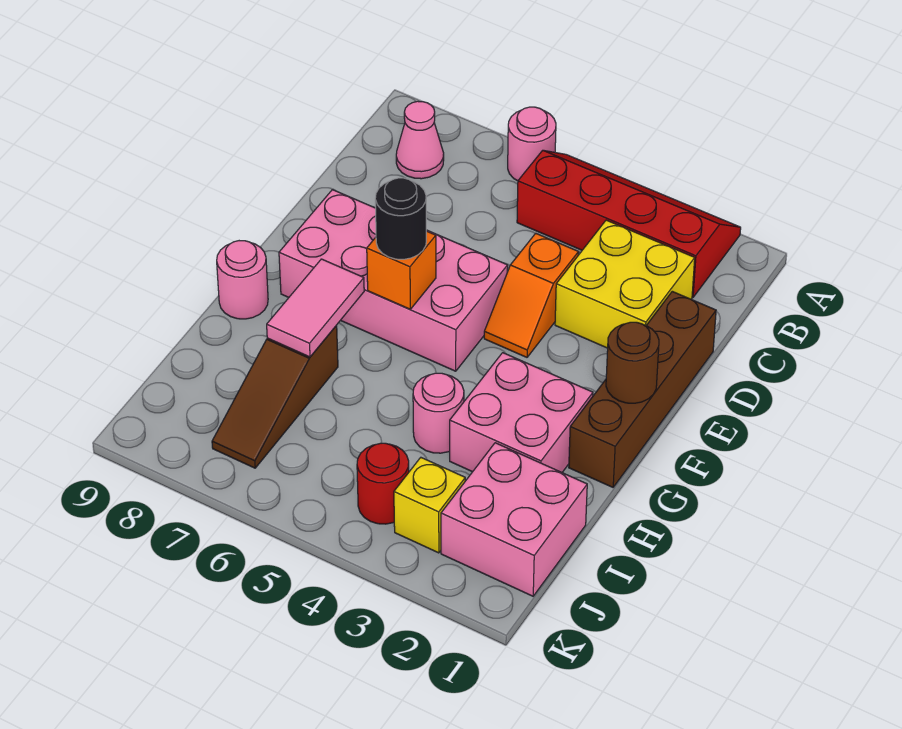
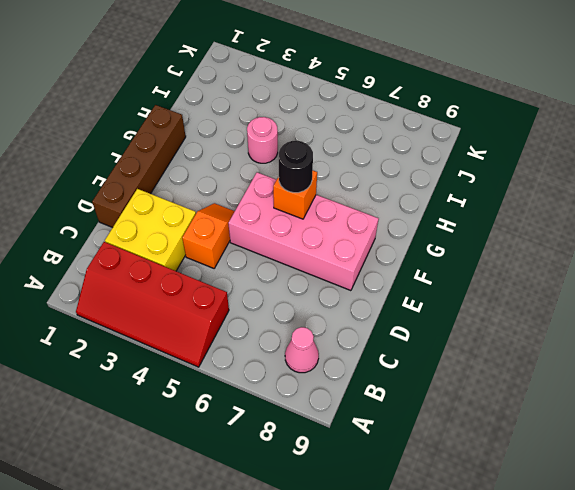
none -> pink 1x1 round brick [508,107,556,181]
none -> pink 2x2 brick [450,353,593,472]
none -> pink 1x1 round brick [217,241,268,319]

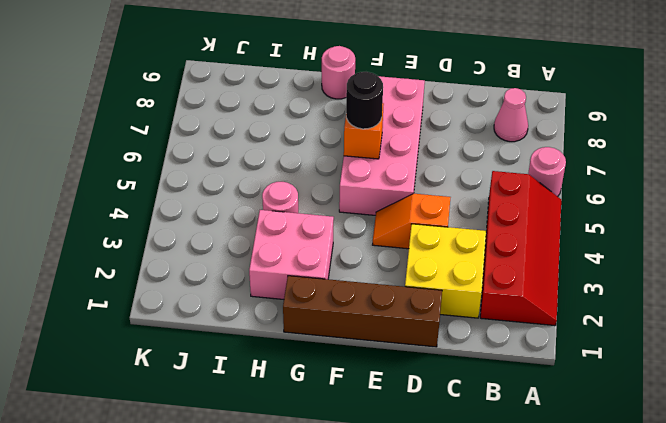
none -> brown 1x3 slope [212,326,338,468]
none -> pink 2x2 brick [441,443,587,596]
none -> yellow 1x1 brick [394,458,465,553]

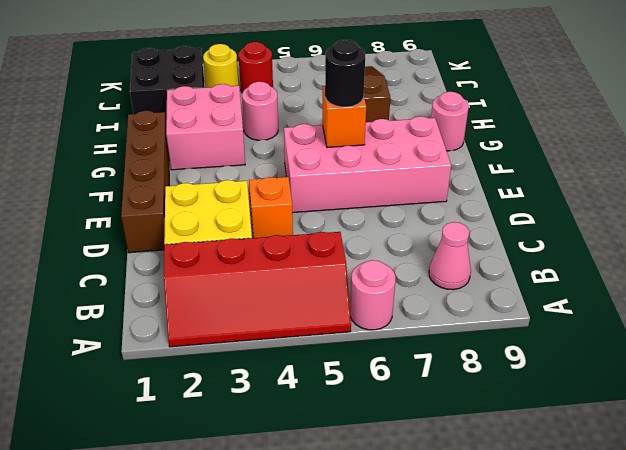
black 2x2 brick [130,46,205,119] -> pink 2x2 brick [441,443,587,596]
yellow 1x1 round brick [203,44,239,88] -> yellow 1x1 brick [394,458,465,553]
none -> brown 1x1 round brick [606,322,659,403]
none -> pink 1x2 tile [267,259,364,357]

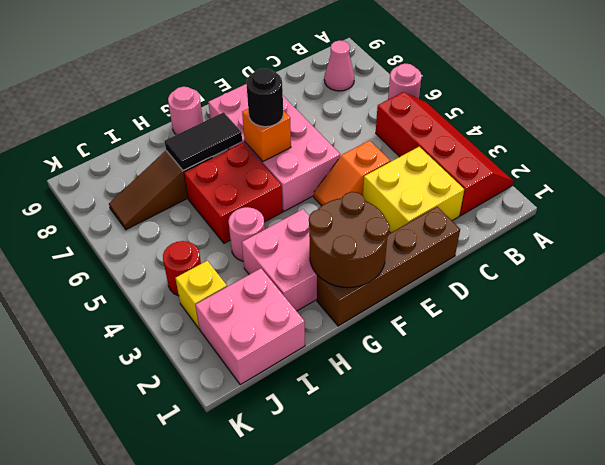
brown 2x2 round brick [309,192,390,288] -> brown 1x1 round brick [606,322,659,403]
red 2x2 brick [184,143,282,243] -> none
black 1x2 tile [164,112,242,171] -> pink 1x2 tile [267,259,364,357]

